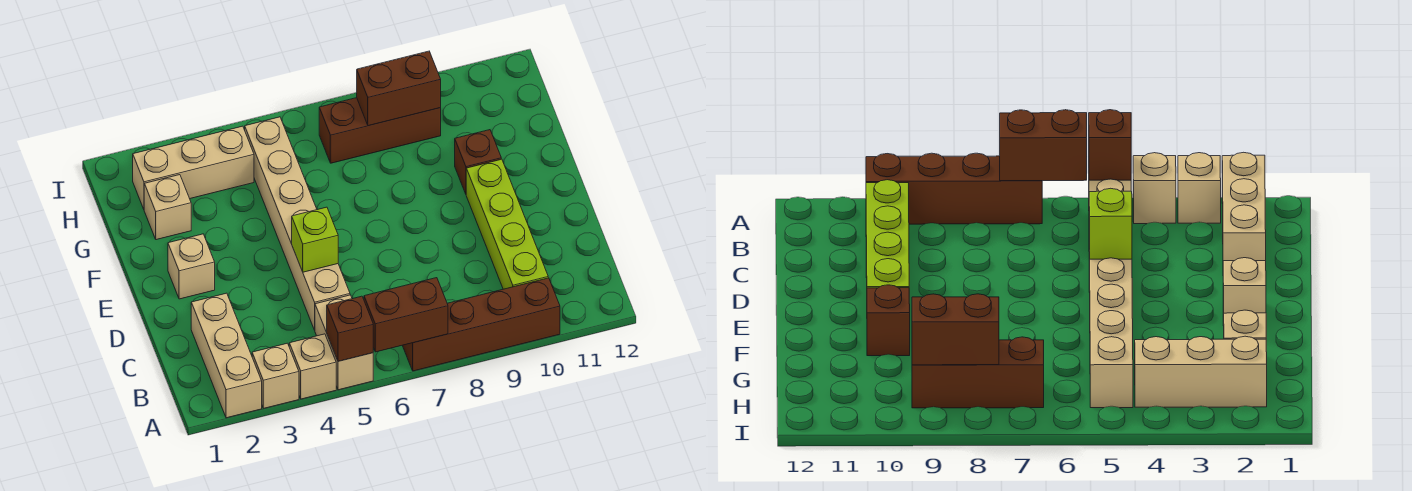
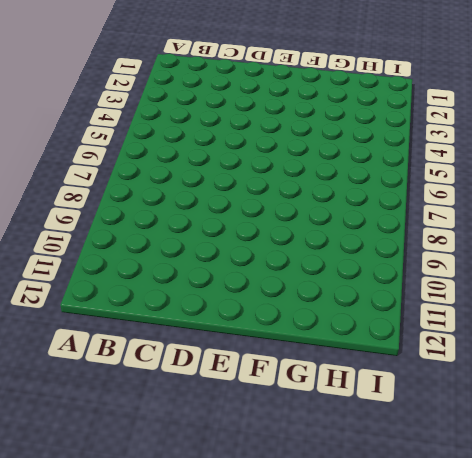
none -> tan 1x3 brick [191,293,262,418]
none -> tan 1x1 brick [252,343,299,408]
none -> tan 1x1 brick [289,334,336,399]

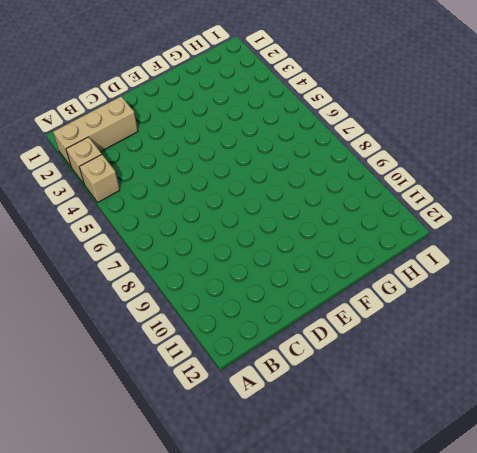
none -> tan 1x2 brick [315,295,373,390]
none -> brown 1x4 brick [402,278,560,371]
none -> lime 1x4 brick [466,159,548,289]

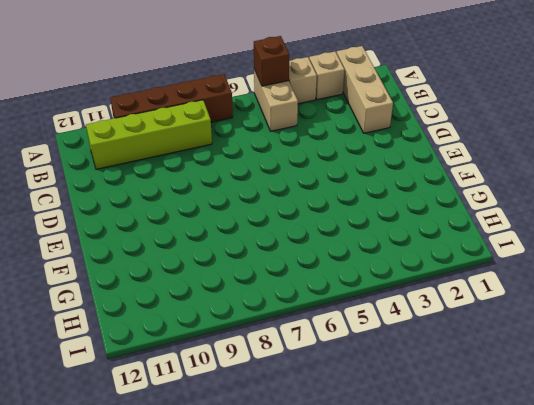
lime 1x4 brick [86,100,212,169] -> lime 1x4 brick turned to [466,159,548,289]
none -> tan 1x6 brick [245,117,350,330]
none -> tan 1x1 brick [168,234,215,299]
none -> brown 1x1 brick [455,130,501,194]

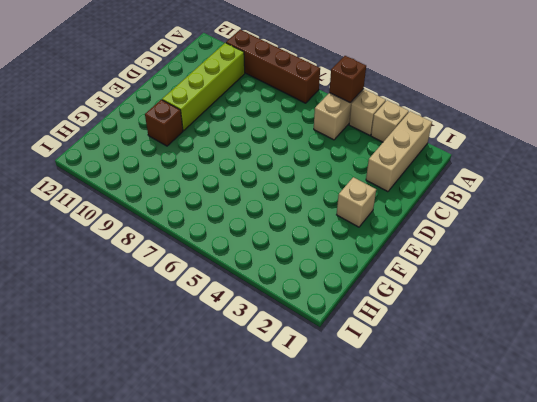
none -> tan 1x6 brick [245,117,350,330]
none -> tan 1x1 brick [144,175,191,240]
none -> tan 1x3 brick [133,126,254,209]

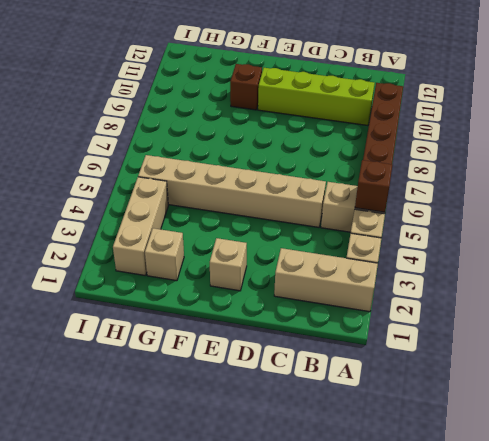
none -> brown 1x3 brick [319,98,441,163]
none -> brown 1x2 brick [364,278,448,352]
none -> lime 1x1 brick [292,207,338,272]

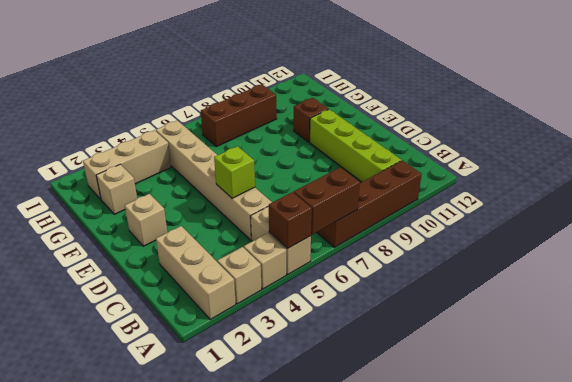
none -> brown 1x2 brick [357,51,441,126]

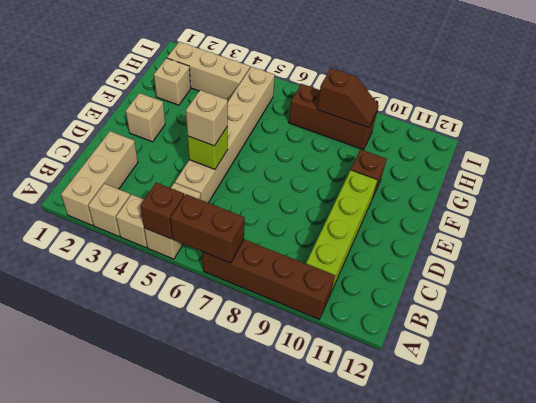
tan 1x1 brick [186,90,228,146] -> none
brown 1x2 slope [317,68,379,128] -> brown 1x2 brick [357,51,441,126]

